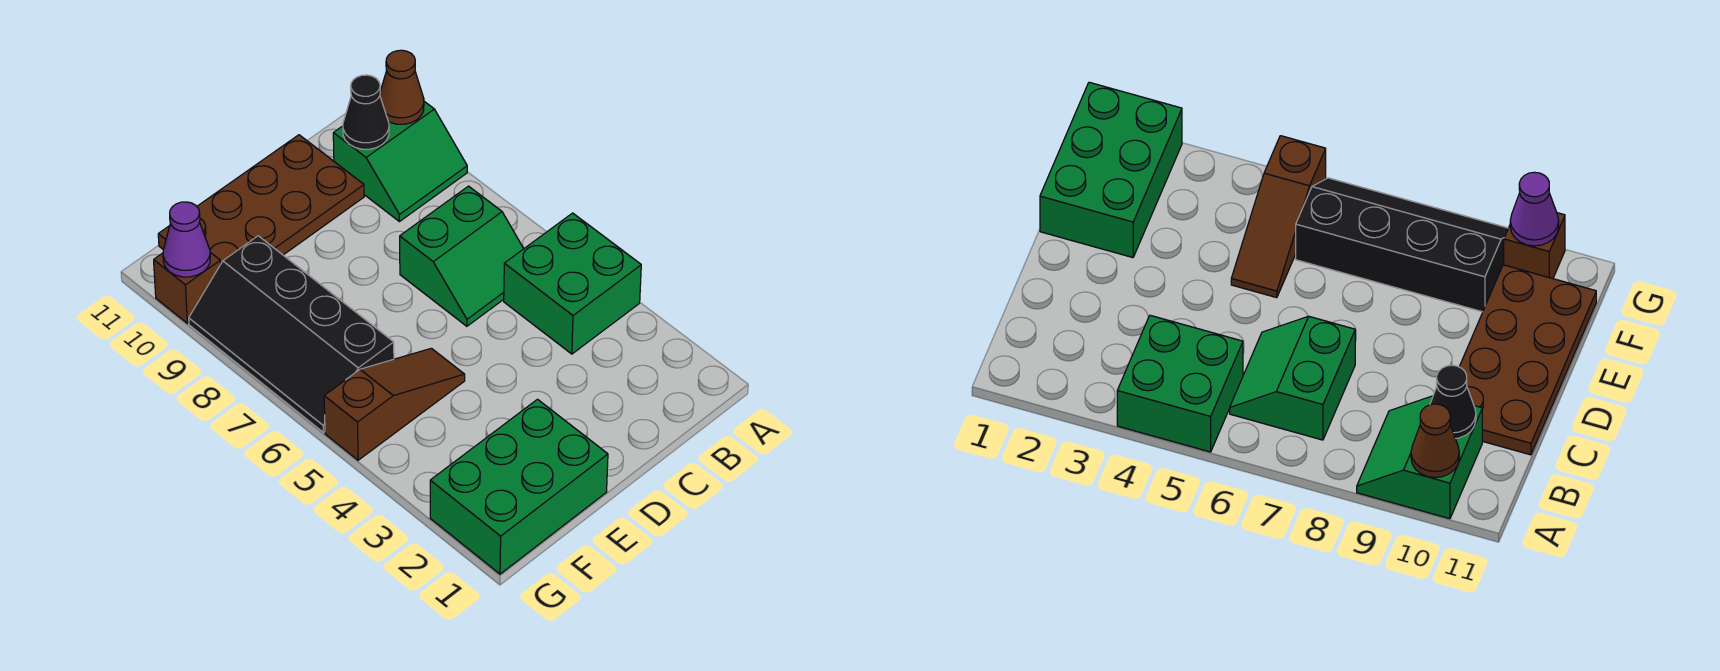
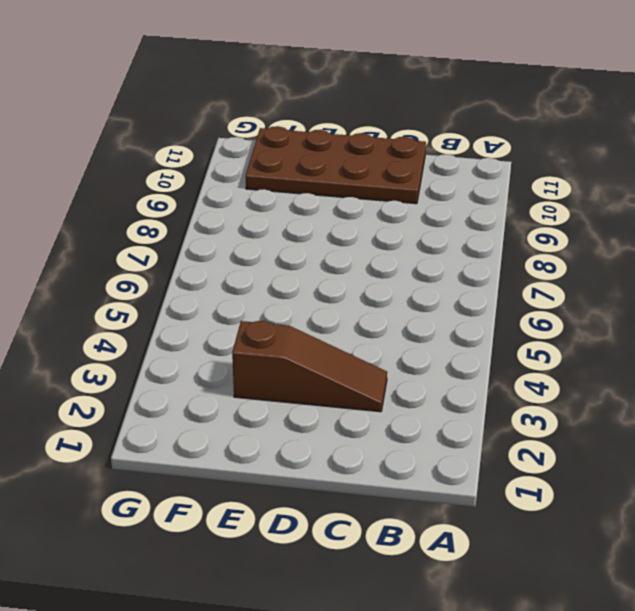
brown 1x3 slope [232,321,387,412] -> brown 1x3 slope moved to [324,348,465,460]
none -> green 2x2 brick [504,213,641,354]
none -> green 2x2 slope [333,102,467,222]

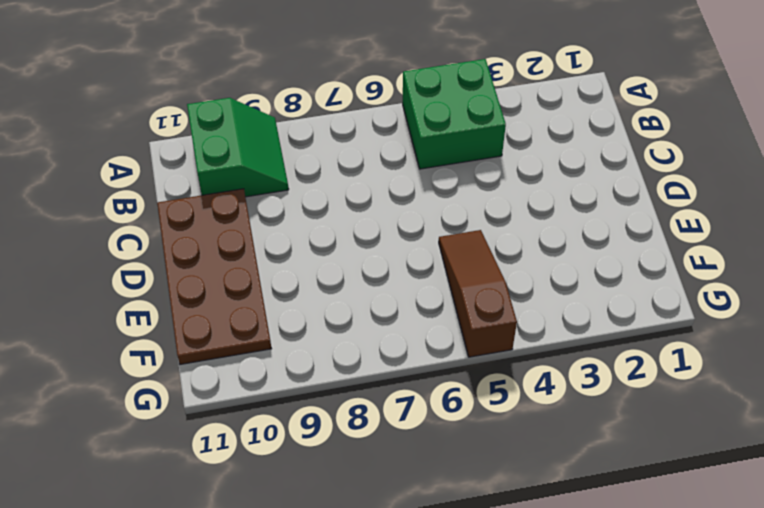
none -> green 2x2 slope [400,186,524,326]
none -> green 2x3 brick [430,399,608,574]

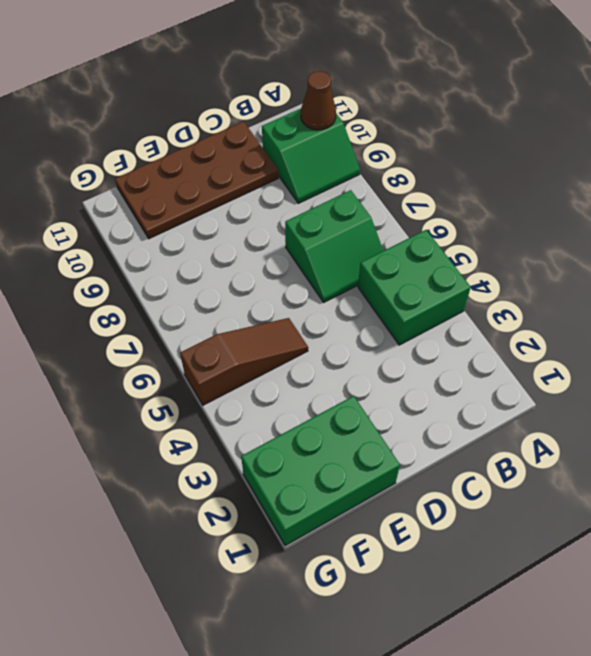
none -> black 2x4 slope [189,236,394,432]
none -> brown 1x1 brick [154,252,220,323]

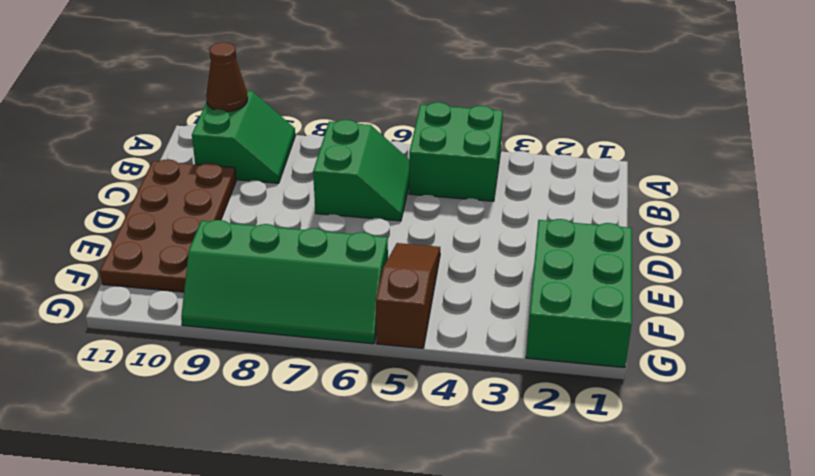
green 2x4 slope [181,220,388,344] -> black 2x4 slope [189,236,394,432]
none -> brown 1x1 brick [154,252,220,323]
none -> black 1x1 cone [343,75,389,149]

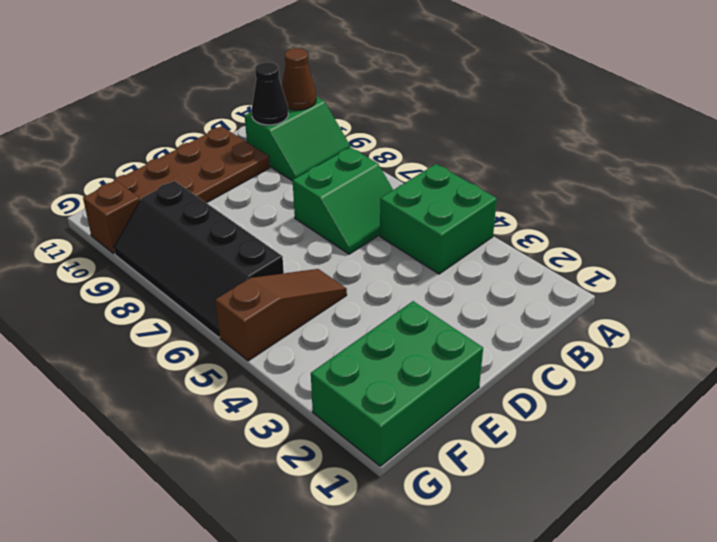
none -> purple 1x1 cone [163,202,210,277]

